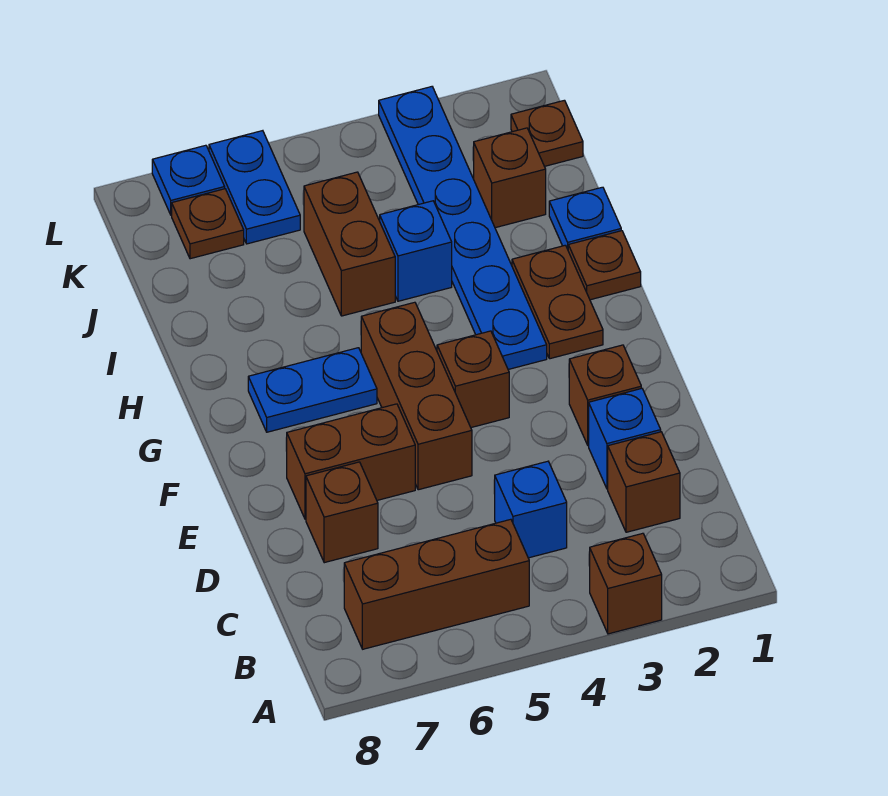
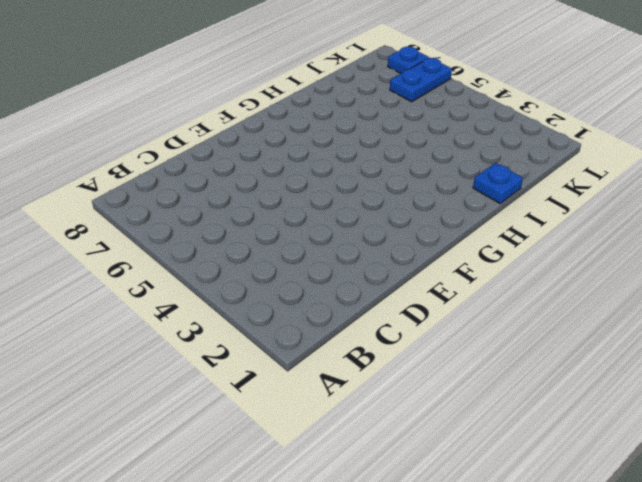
none -> brown 1x1 brick [590,533,662,634]
none -> brown 1x3 brick [344,519,529,649]
none -> brown 1x1 brick [608,432,680,532]

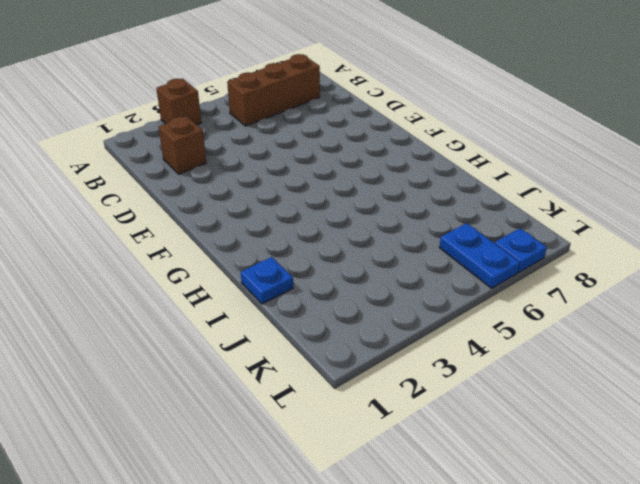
none -> blue 1x1 brick [495,461,567,558]
none -> blue 1x1 brick [589,388,661,489]
none -> brown 1x1 brick [306,462,378,563]

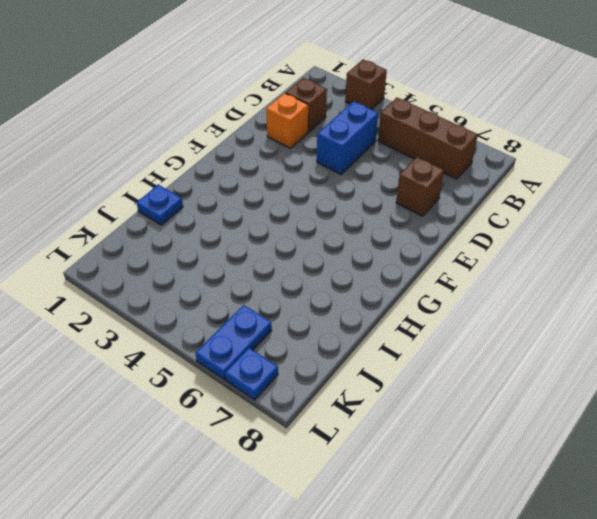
blue 1x2 brick [317,101,378,174] -> blue 1x1 brick [495,461,567,558]
orange 1x1 brick [266,93,308,148] -> blue 1x1 brick [589,388,661,489]
none -> brown 1x1 brick [569,345,641,445]
none -> brown 1x3 brick [361,302,472,490]
none -> brown 1x2 brick [287,404,415,519]

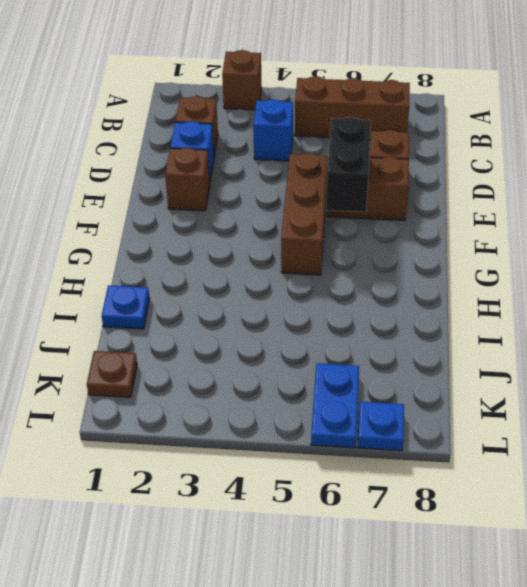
black 1x2 brick [326,117,371,212] -> none
none -> brown 1x1 brick [437,331,509,428]
none -> brown 1x2 plate [512,245,603,359]
none -> blue 1x6 plate [379,87,547,369]

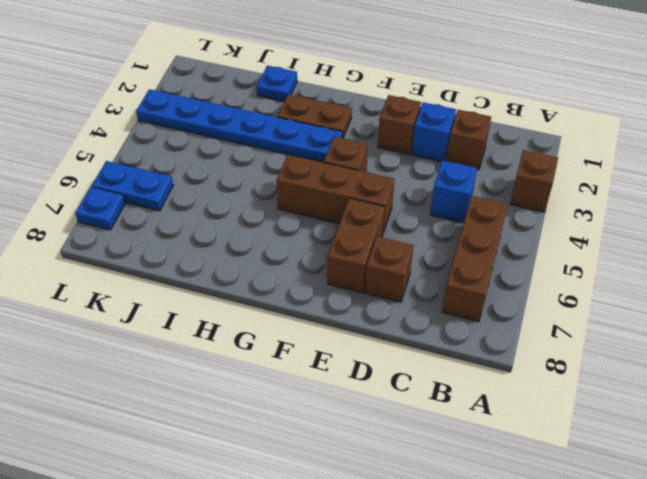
none -> blue 1x2 plate [248,348,377,432]
none -> brown 1x1 plate [568,231,641,300]
none -> blue 1x1 brick [380,201,452,301]

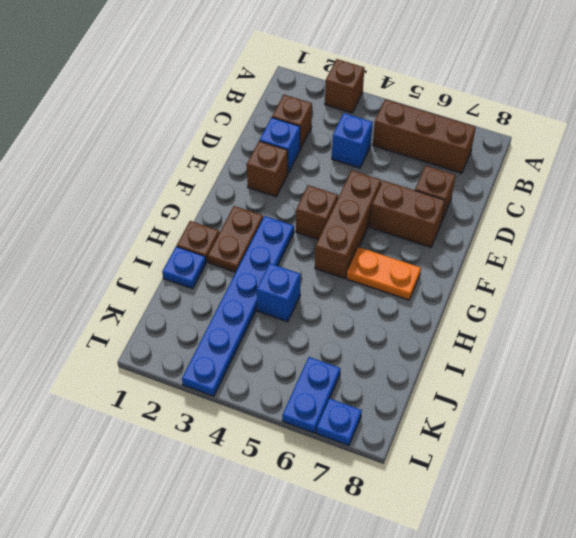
orange 1x2 plate [347,247,421,300] -> blue 1x2 plate [248,348,377,432]
none -> brown 1x2 brick [304,172,395,316]
none -> brown 1x1 brick [474,128,546,228]
none -> brown 1x1 plate [511,100,583,166]

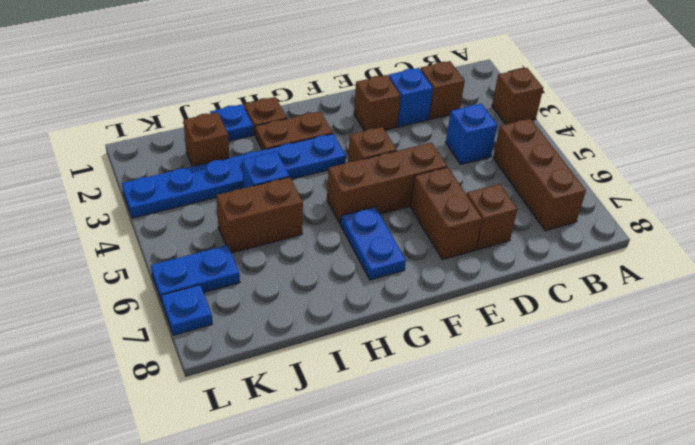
none -> brown 1x1 plate [511,100,583,166]
none -> brown 1x1 plate [172,189,244,259]

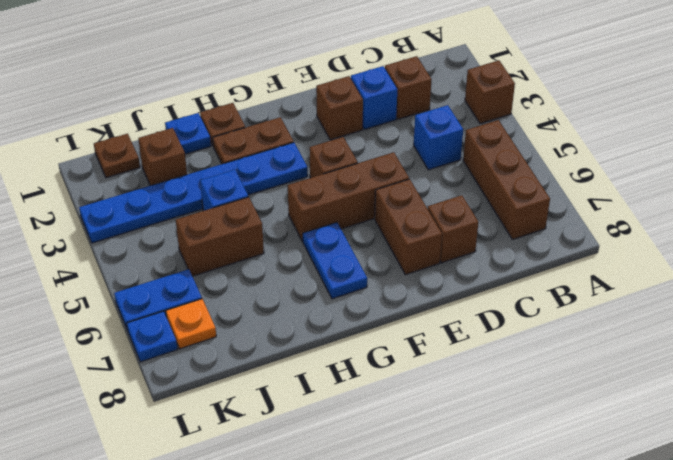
orange 1x1 plate [166,299,216,349] -> brown 1x1 plate [172,189,244,259]

